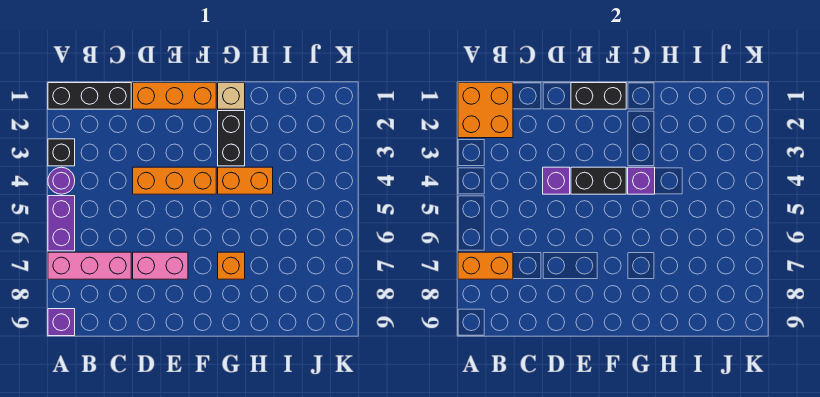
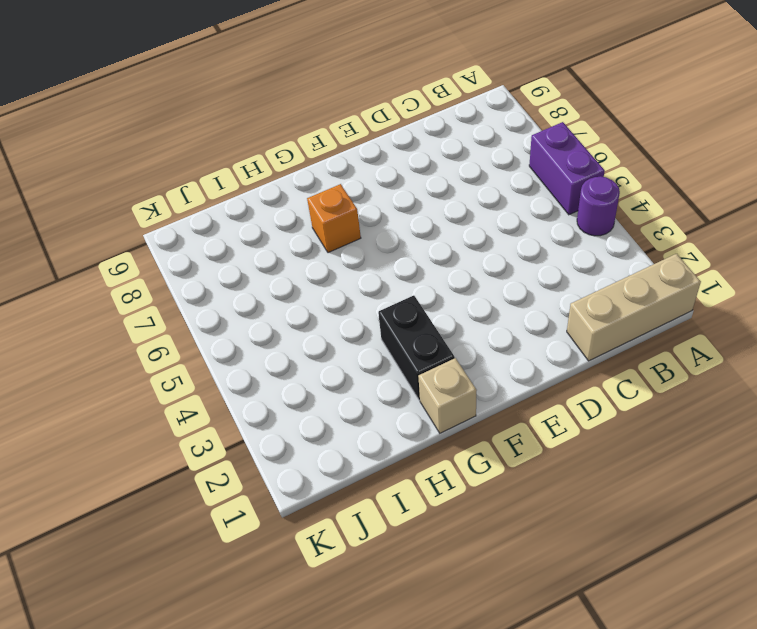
tan 1x3 brick [567,254,701,361] -> black 1x3 brick [48,83,131,109]
none -> black 1x1 brick [48,139,75,166]
none -> pink 1x3 brick [48,252,131,279]
none -> purple 1x1 brick [48,309,75,336]

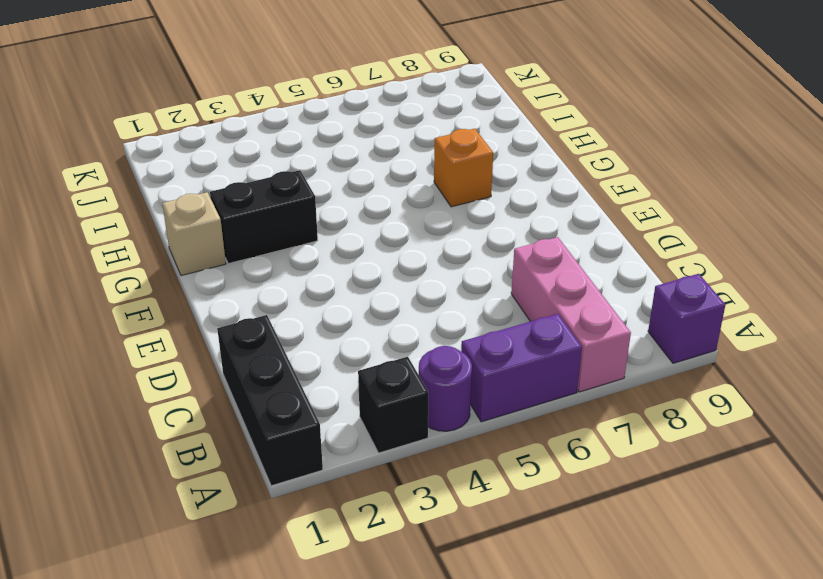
none -> orange 1x3 brick [133,83,216,109]
none -> orange 1x3 brick [133,167,216,194]
none -> pink 1x2 brick [133,252,188,279]

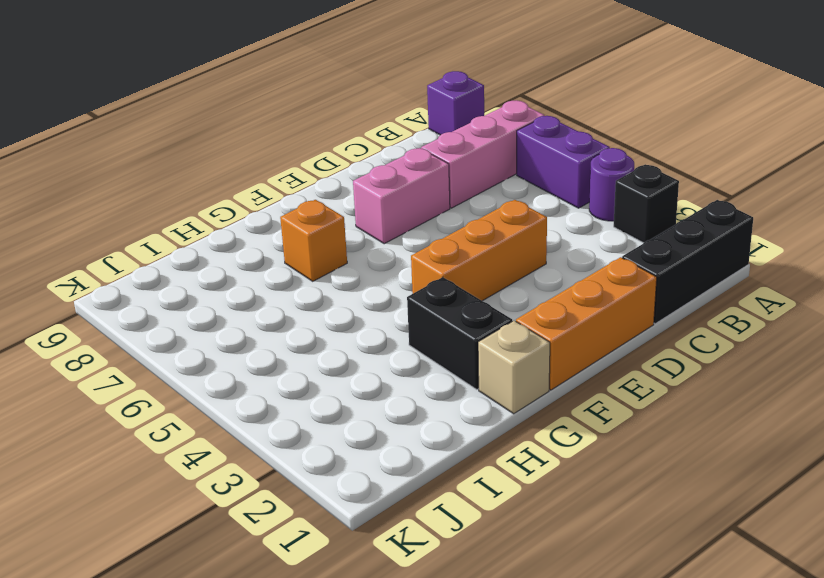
none -> orange 1x2 brick [218,167,273,194]
none -> orange 2x2 brick [458,83,513,138]
none -> orange 1x2 brick [458,252,513,279]

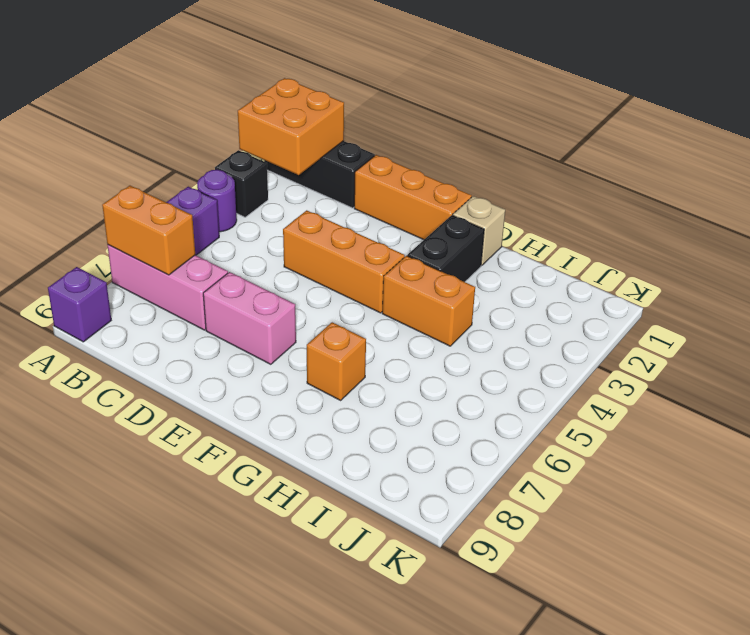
none -> purple 1x1 brick [543,167,570,194]
none -> black 1x2 brick [571,83,626,109]
none -> black 1x2 brick [571,167,626,194]

